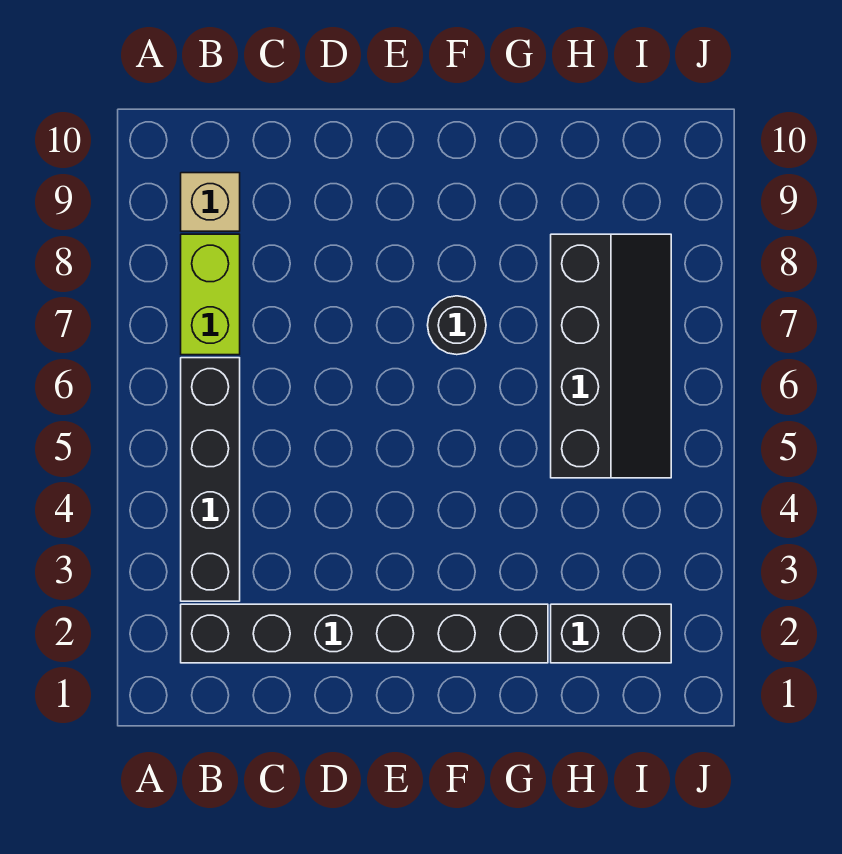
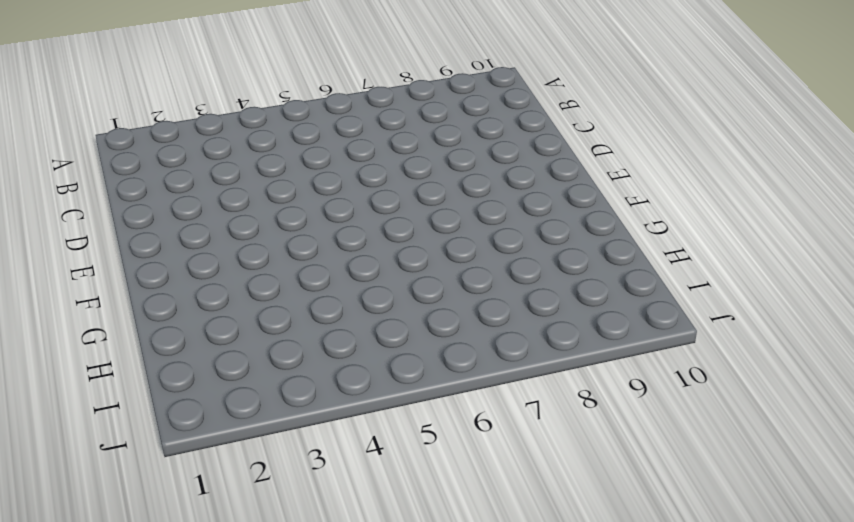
none -> black 1x6 brick [181,604,548,663]
none -> black 1x4 brick [181,358,240,601]

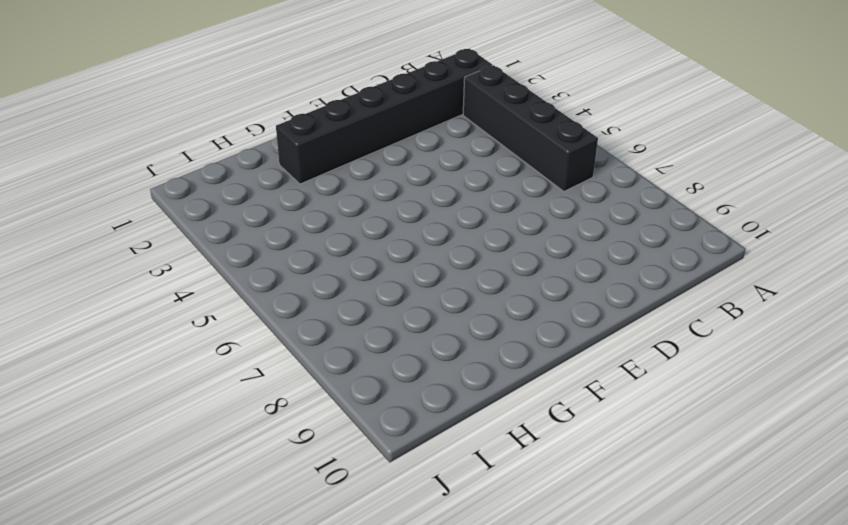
none -> lime 1x2 brick [181,234,240,355]
none -> tan 1x1 brick [181,173,240,231]

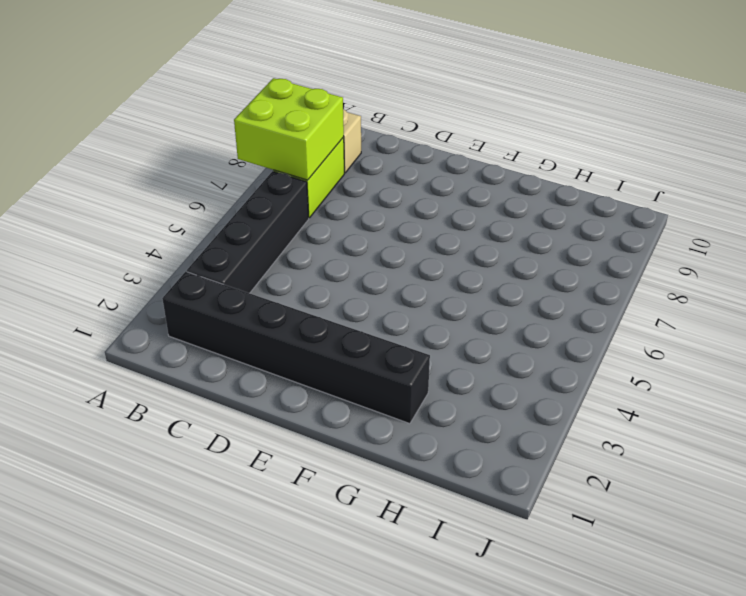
lime 2x2 brick [234,78,344,180] -> none
none -> black 1x1 round brick [428,296,486,355]
none -> black 1x2 brick [551,604,671,663]

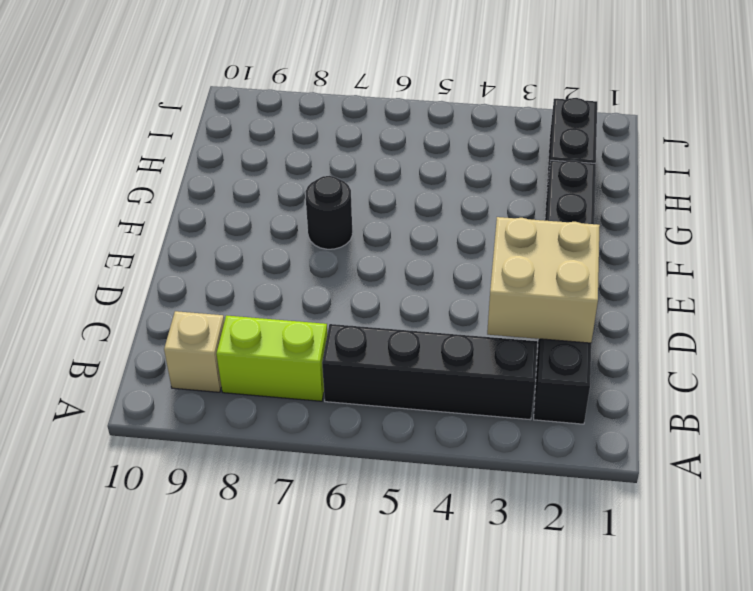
tan 2x2 brick [487,217,600,343] -> none
none -> black 2x4 slope [551,234,671,478]

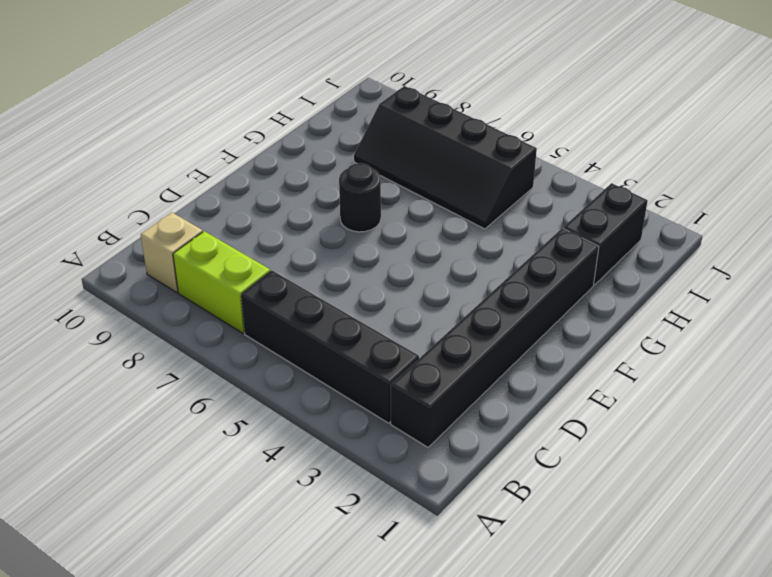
black 2x4 slope [354,86,537,229] -> black 2x4 slope turned to [551,234,671,478]

